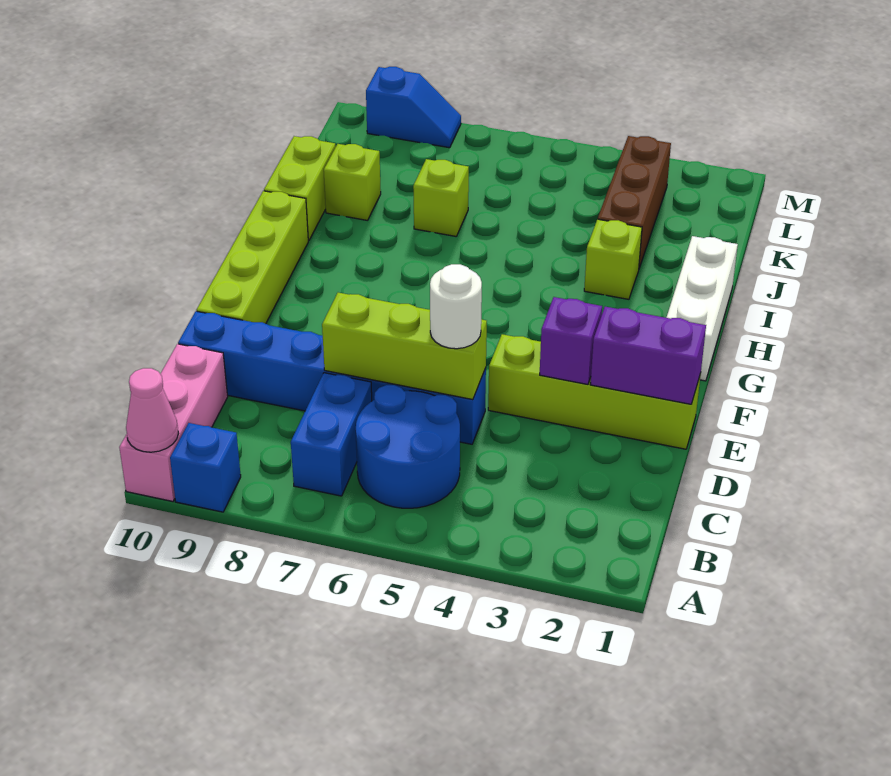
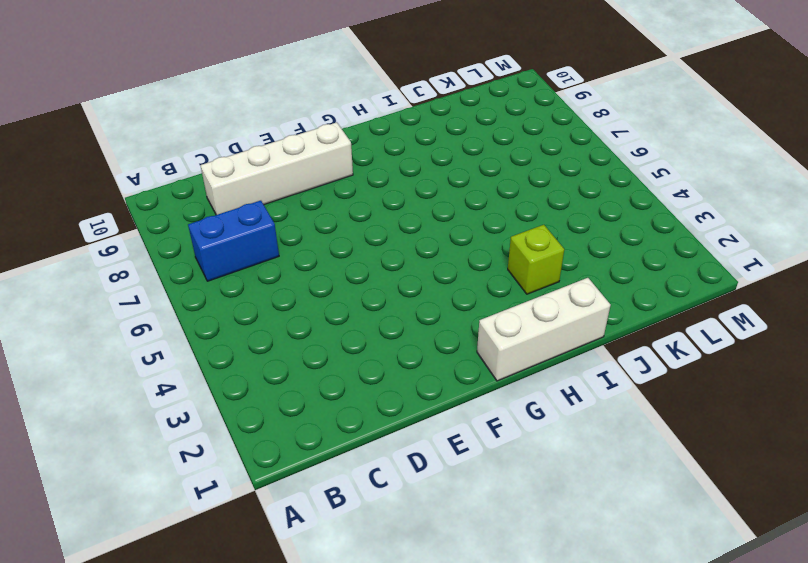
white 1x4 brick [200,122,353,215] -> blue 1x6 brick [178,311,486,444]
none -> blue 1x1 brick [170,423,241,512]
none -> pink 1x3 brick [119,344,228,501]
none -> blue 2x2 round brick [356,385,460,508]

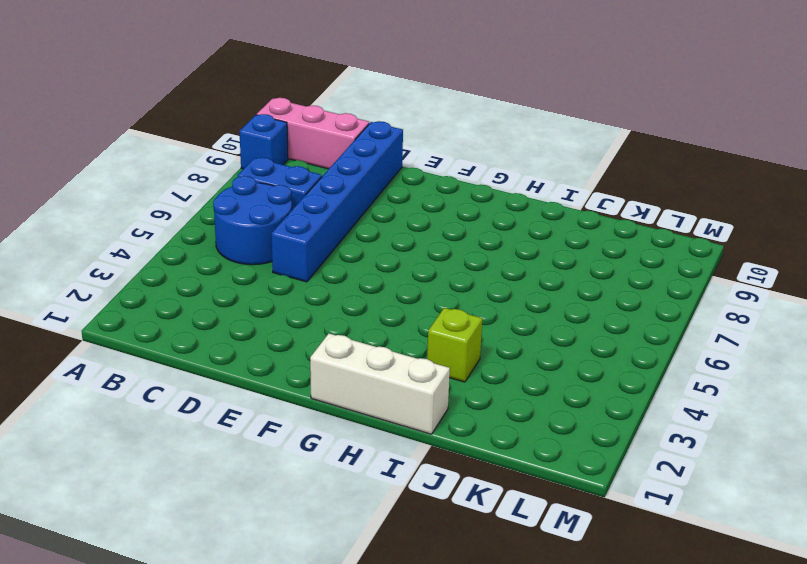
none -> lime 1x4 brick [488,334,701,449]
none -> lime 1x4 brick [197,191,308,324]
none -> lime 1x2 brick [264,136,336,241]

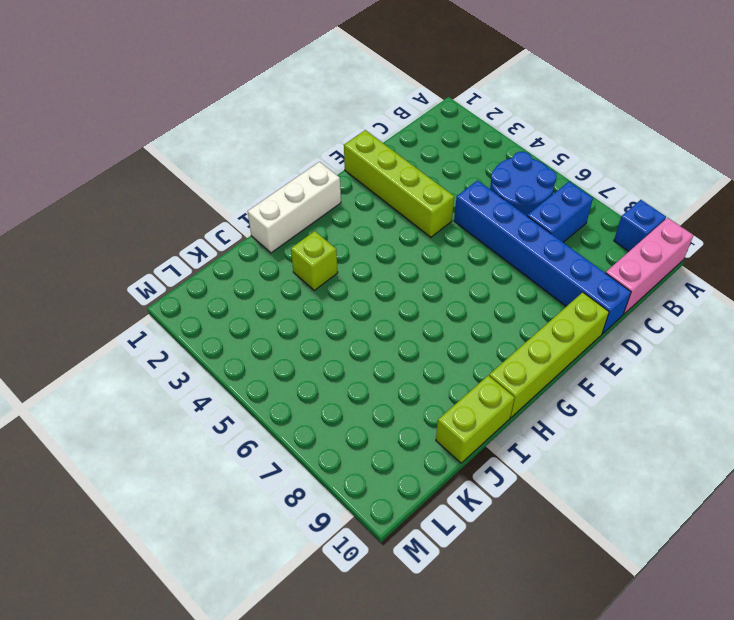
none -> brown 1x3 brick [598,136,671,268]
none -> lime 1x1 brick [413,159,469,236]
none -> lime 1x1 brick [324,144,381,221]

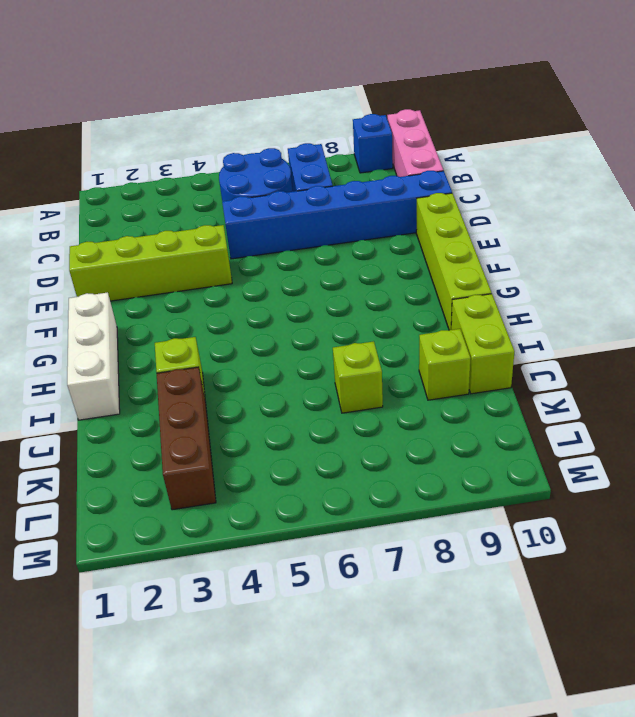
none -> blue 1x2 slope [366,67,461,148]
none -> pink 1x1 cone [126,368,178,452]
none -> lime 1x3 brick [322,293,487,400]

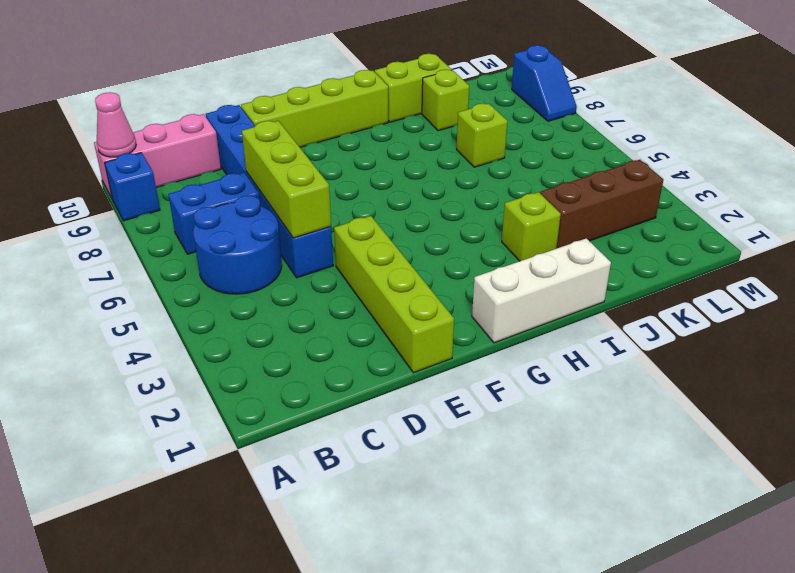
none -> purple 1x2 brick [591,307,706,404]
none -> purple 1x1 brick [540,297,602,384]
none -> white 1x1 round brick [430,264,482,349]

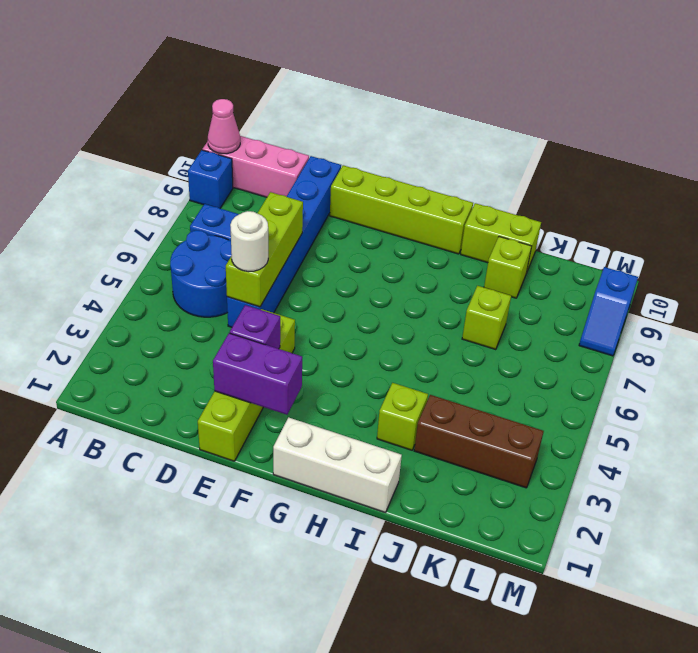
purple 1x2 brick [213,333,302,415] -> purple 1x2 brick turned to [591,307,706,404]

